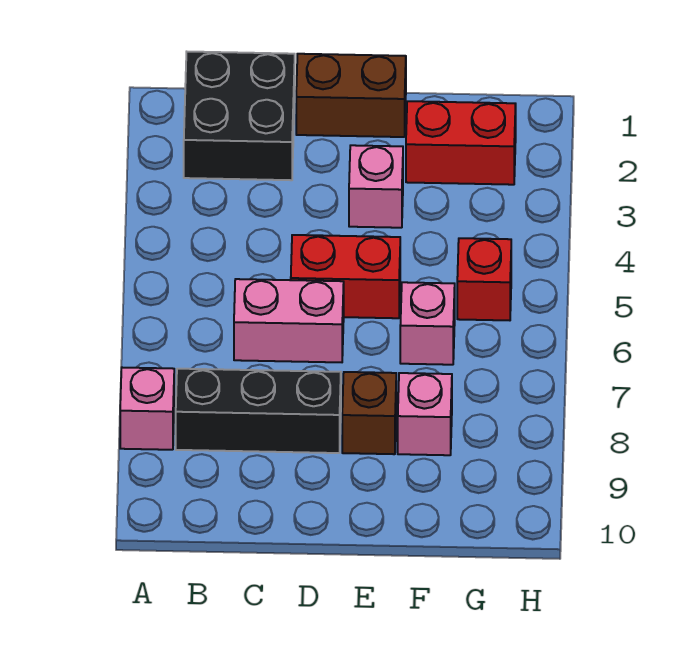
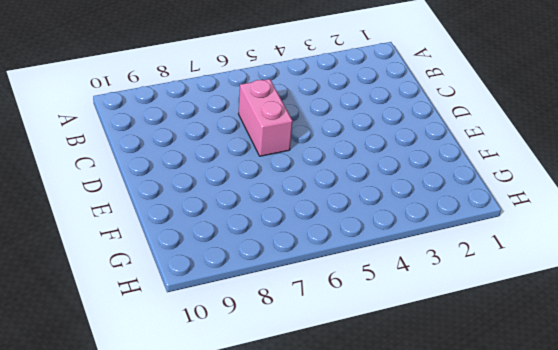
none -> pink 1x1 brick [120,367,174,450]
none -> black 2x2 brick [184,52,295,180]
none -> black 1x3 brick [176,369,341,453]

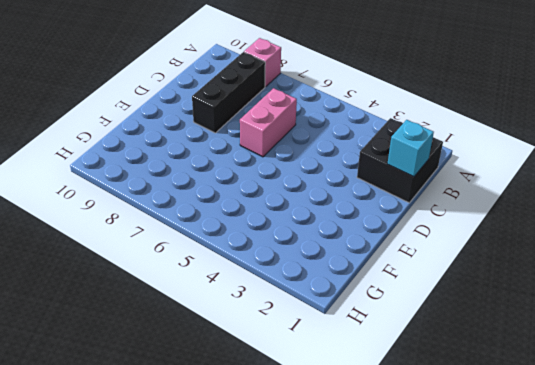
cyan 1x1 brick [387,120,434,177] -> none
none -> brown 1x2 brick [296,54,406,137]
none -> red 1x2 brick [291,235,400,318]
none -> pink 1x1 brick [349,145,403,228]

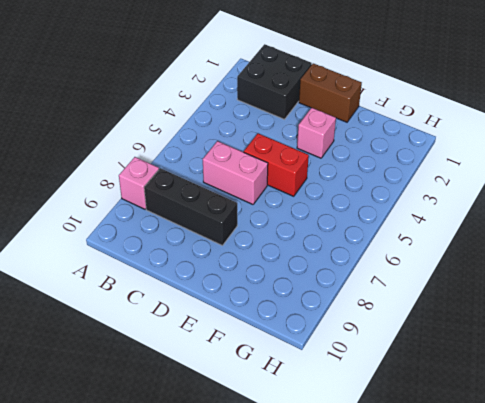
none -> brown 1x1 brick [342,372,396,454]
none -> red 1x2 brick [406,101,516,185]
none -> pink 1x1 brick [400,282,455,365]

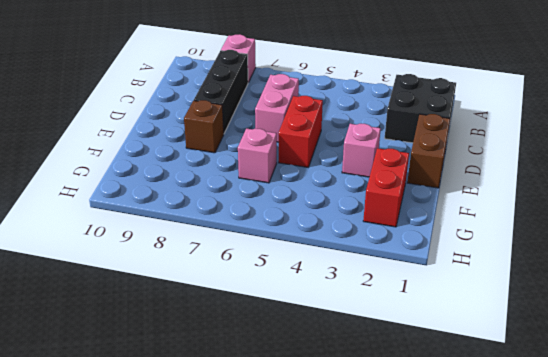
none -> pink 1x1 brick [398,373,452,455]
none -> red 1x1 brick [457,238,511,320]

